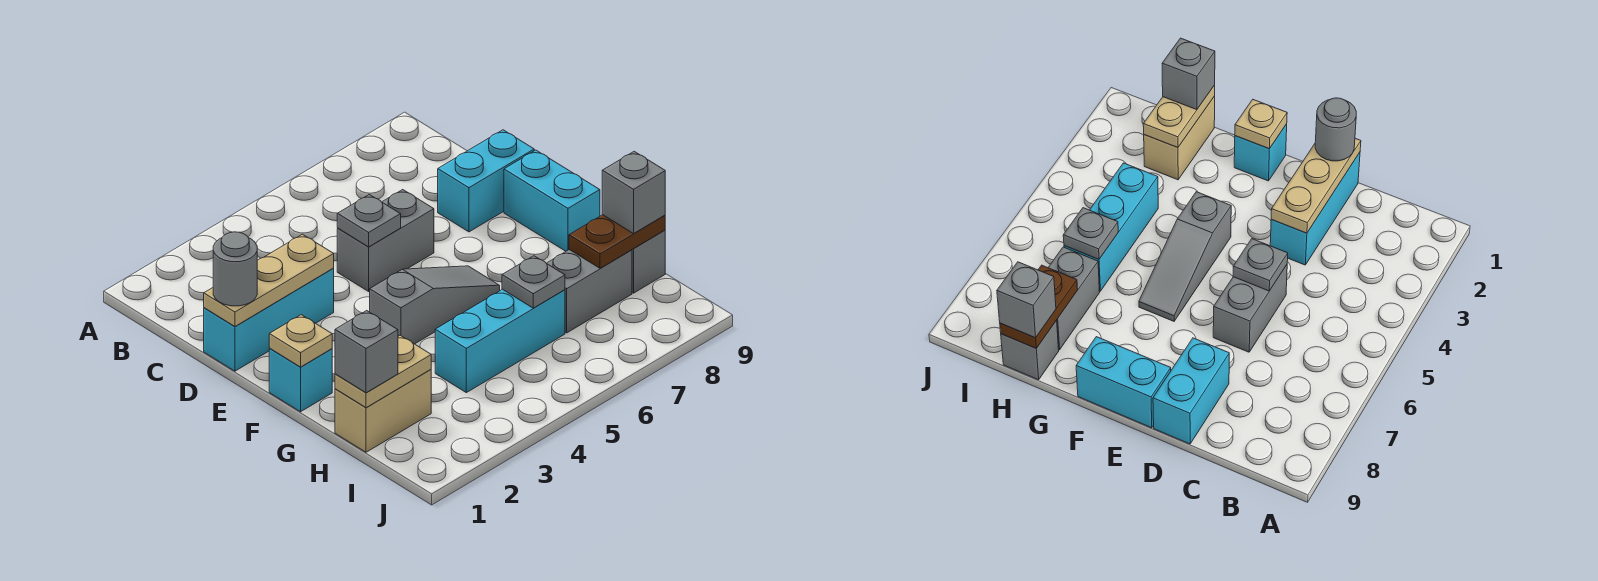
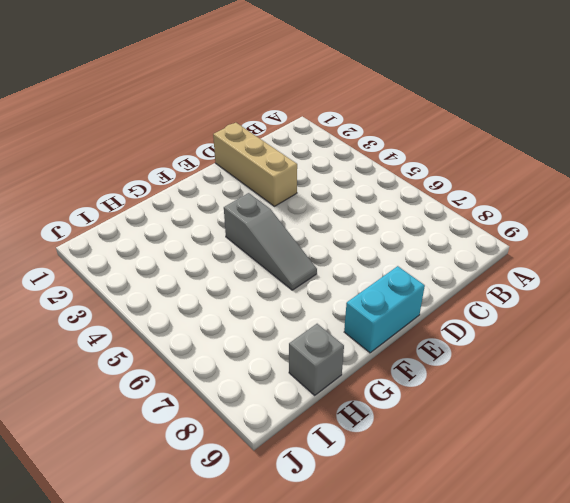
tan 1x3 brick [213,123,297,206] -> cyan 1x3 brick [204,269,334,371]
none -> grey 1x2 brick [337,190,434,291]
none -> cyan 1x2 brick [438,130,534,232]
none -> cyan 1x1 brick [269,349,332,412]

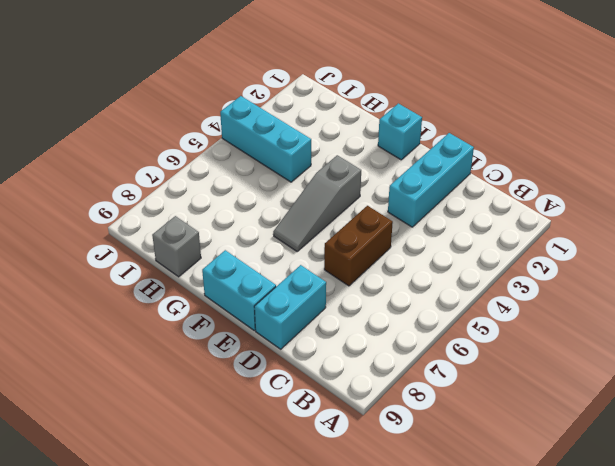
brown 1x2 brick [324,206,393,286] -> grey 1x2 brick [337,190,434,291]
cyan 1x3 brick [220,96,311,182] -> cyan 1x3 brick turned to [435,289,565,393]
none -> tan 1x2 brick [335,370,431,452]
none -> grey 1x2 brick [546,250,632,333]
none -> tan 1x3 plate [204,234,334,327]

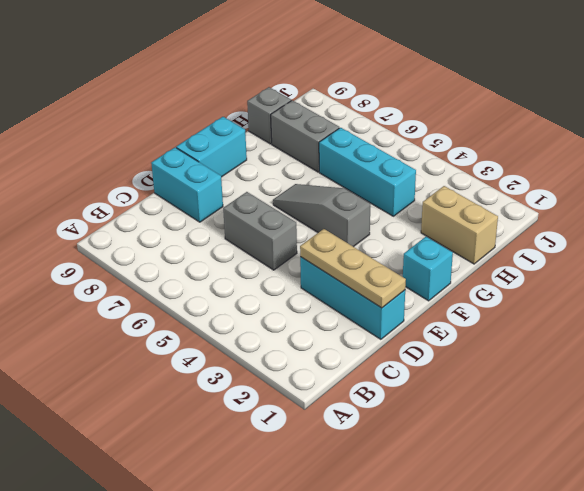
none -> grey 1x1 plate [337,195,401,247]
none -> tan 1x1 plate [269,315,332,367]
none -> tan 1x2 plate [335,335,431,408]

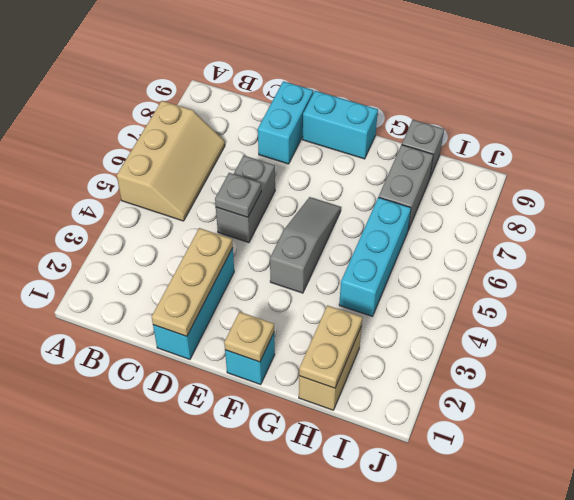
tan 2x3 slope [117,101,225,221] -> none
none -> grey 1x1 plate [502,256,565,308]
none -> brown 1x2 plate [569,215,665,268]
none -> grey 1x1 round brick [213,232,257,306]

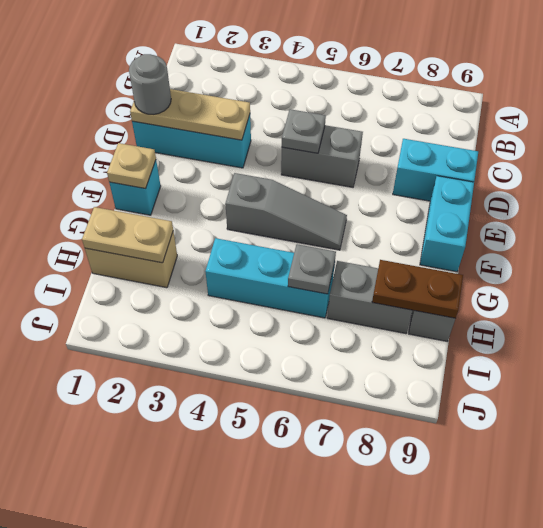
none -> grey 1x1 brick [335,311,398,393]
none -> grey 1x1 brick [602,151,665,233]

